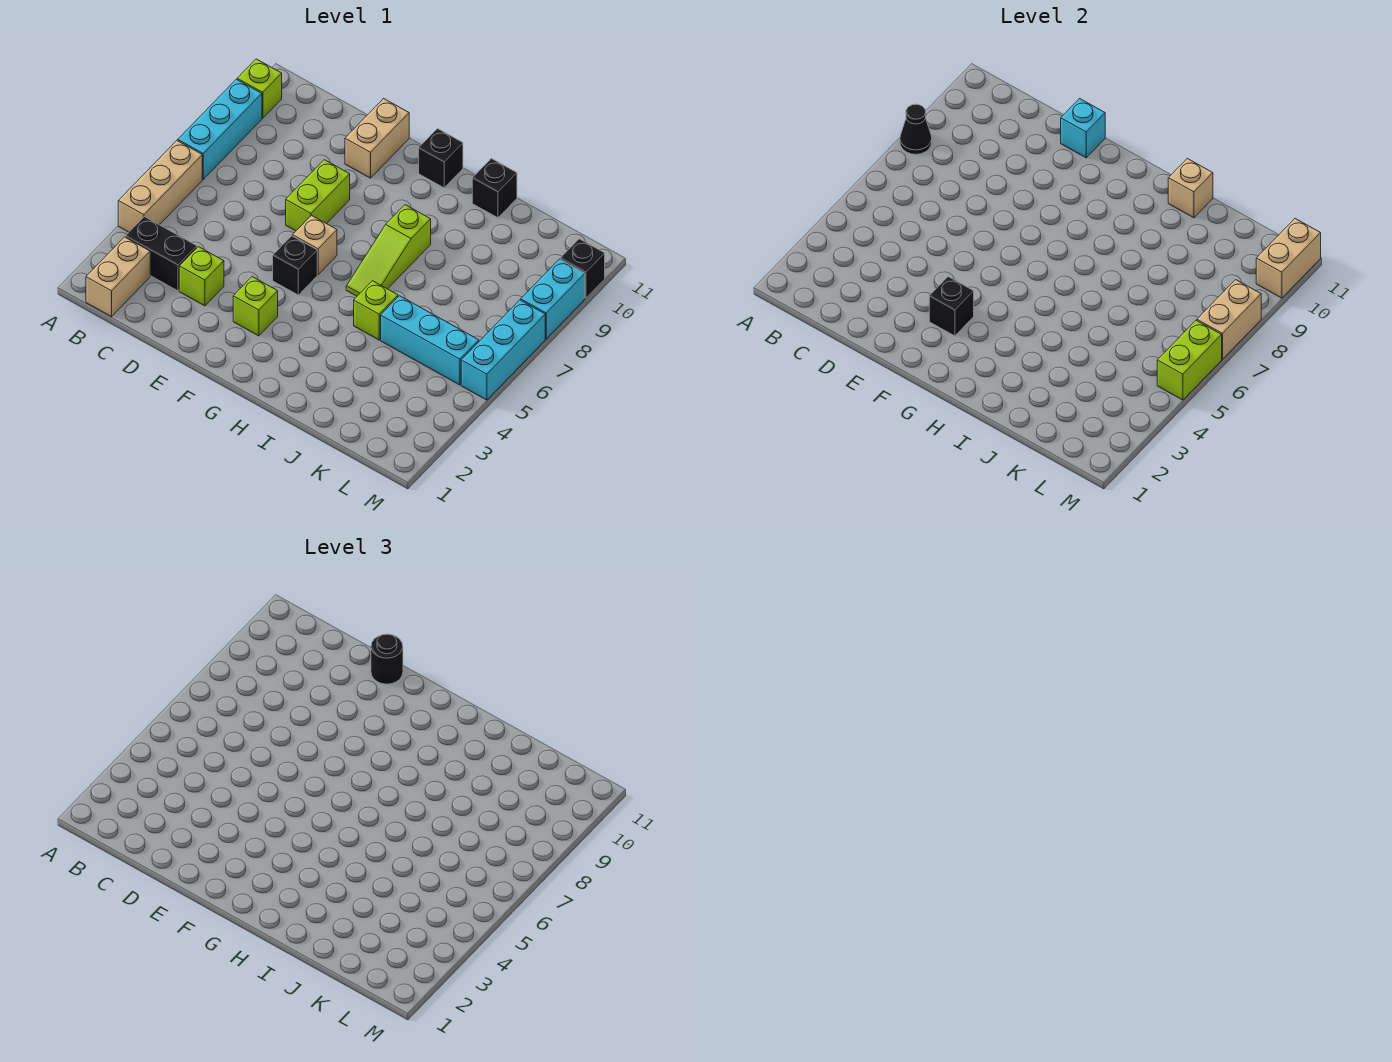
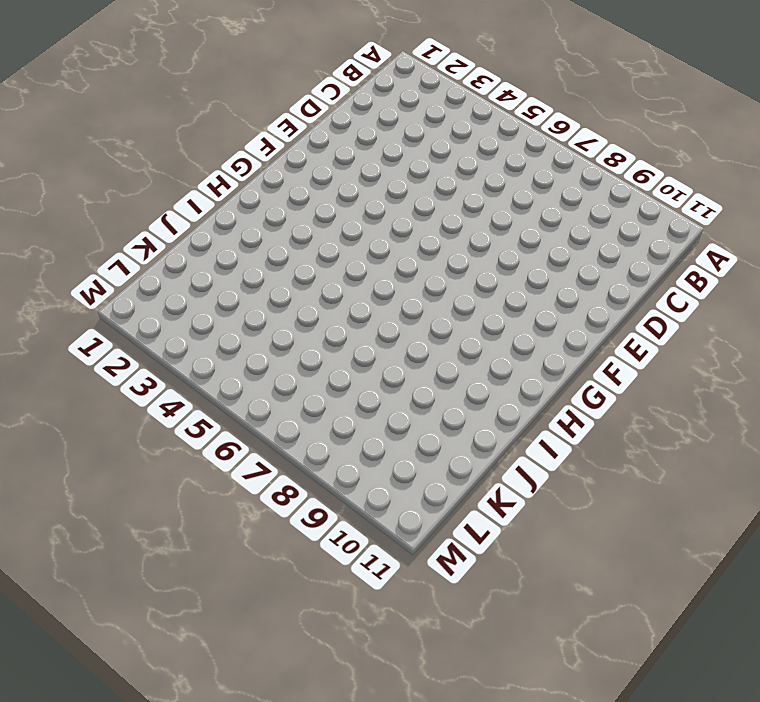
none -> tan 1x3 brick [118,141,202,232]
none -> cyan 1x3 brick [178,79,262,179]
none -> lime 1x1 brick [237,59,282,118]

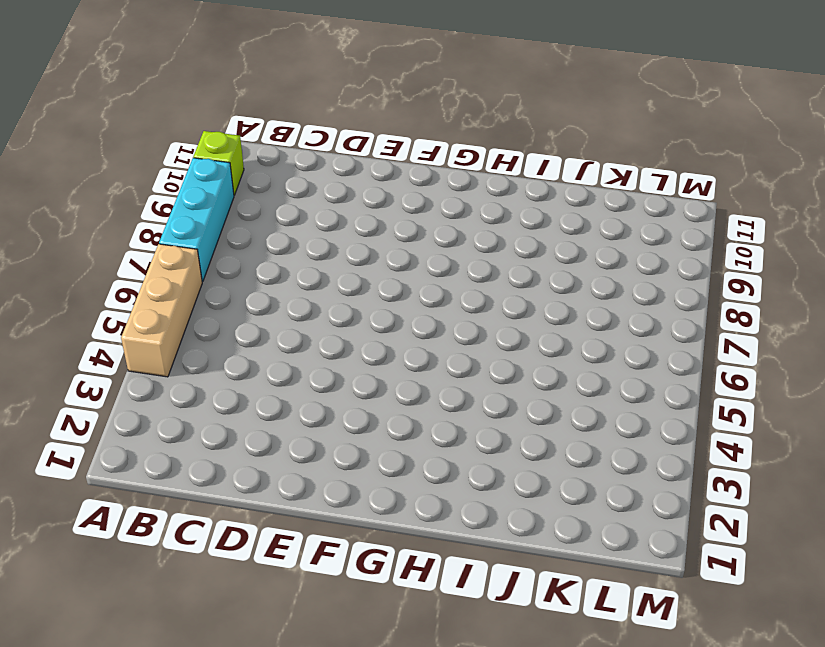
none -> tan 1x2 brick [86,237,150,317]
none -> black 1x2 brick [126,217,197,291]
none -> lime 1x1 brick [179,247,224,306]

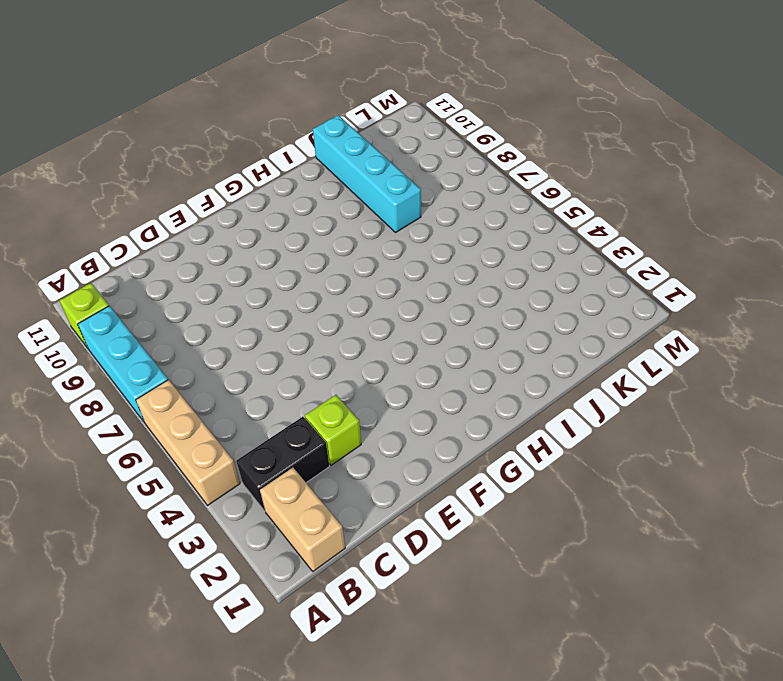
cyan 1x4 brick [313,115,421,232] -> none
none -> lime 1x2 brick [286,160,350,231]
none -> tan 1x2 brick [345,99,409,178]
none -> lime 1x1 brick [233,277,278,336]

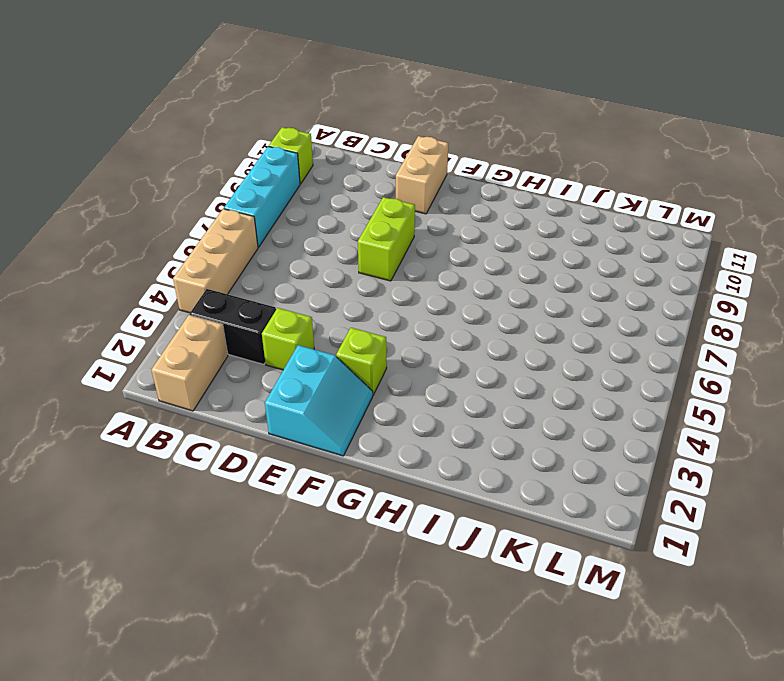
cyan 2x2 slope [265,345,373,456] -> none
none -> black 1x1 brick [273,236,317,295]
none -> tan 1x1 brick [293,215,337,275]
none -> black 1x1 brick [419,129,463,188]

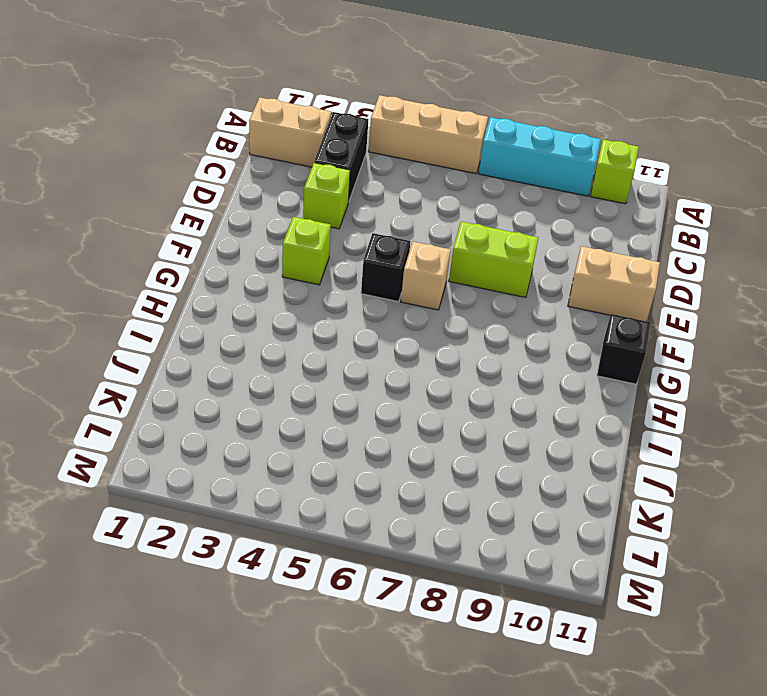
none -> lime 1x3 slope [346,205,431,296]
none -> lime 1x1 brick [354,281,398,340]
none -> black 1x1 brick [472,158,517,218]

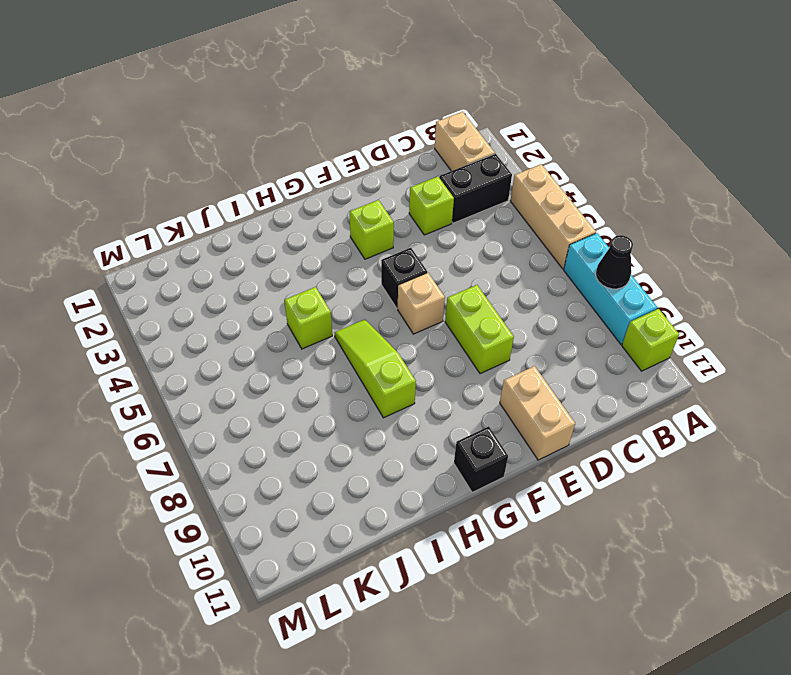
none -> black 1x1 brick [472,158,517,218]
none -> cyan 1x3 brick [381,296,479,385]
none -> cyan 1x3 brick [461,300,545,400]

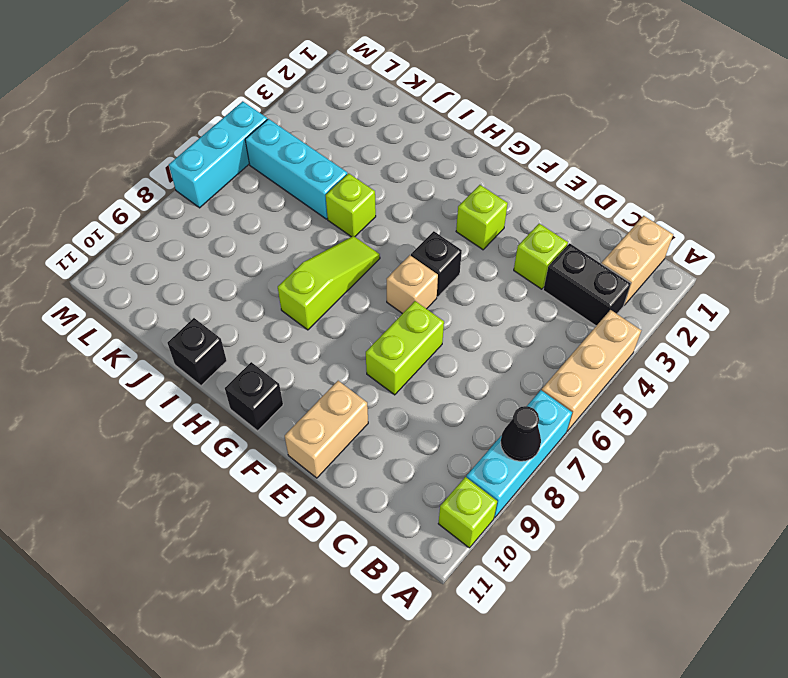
none -> cyan 1x2 brick [521,259,585,339]
none -> black 1x1 brick [560,239,605,298]
none -> cyan 1x1 brick [1061,99,1105,158]

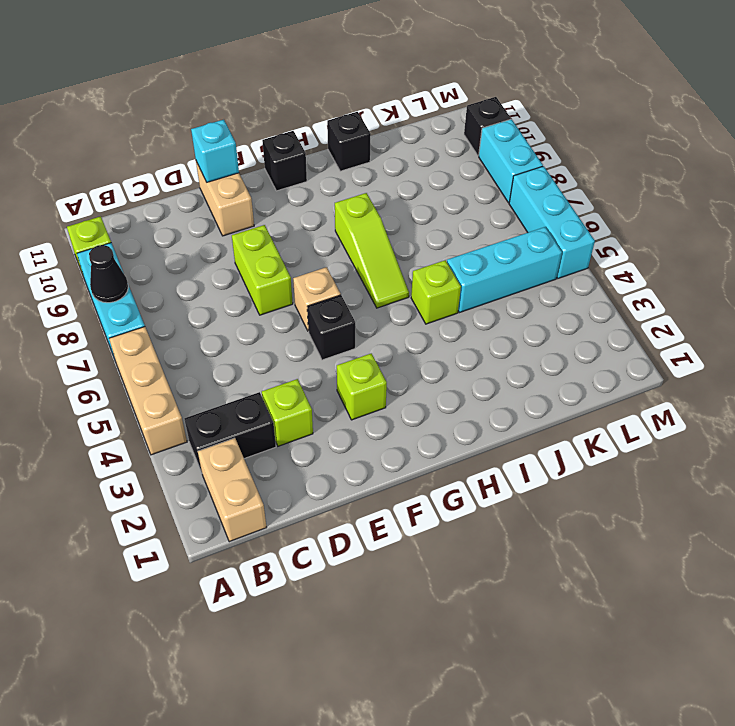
none -> black 1x1 brick [929,277,974,336]
none -> tan 1x1 brick [1168,158,1213,218]
none -> lime 1x2 brick [1157,321,1222,400]

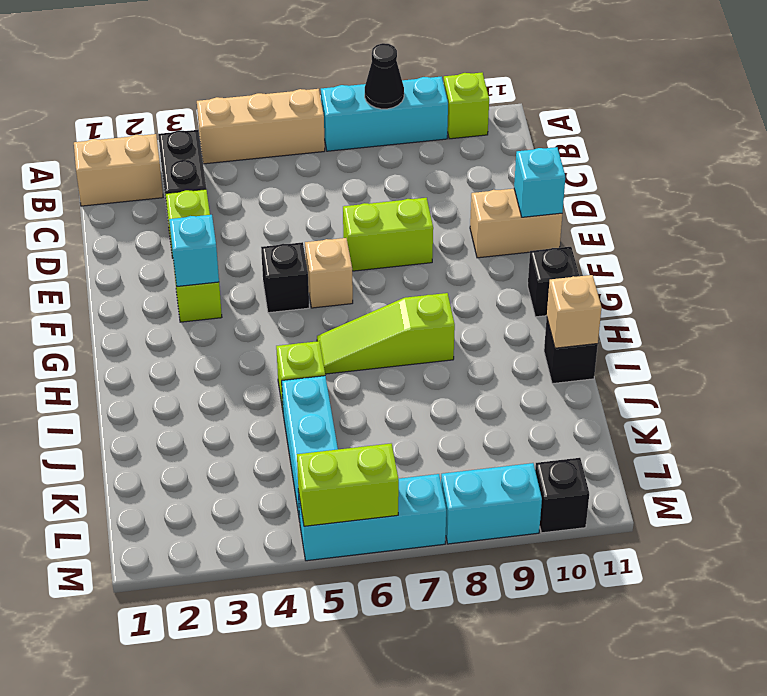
cyan 1x1 brick [169,215,219,287] -> black 1x1 brick [929,277,974,336]
none -> tan 1x2 brick [1197,280,1261,359]
none -> tan 1x2 brick [1256,219,1321,298]
none -> black 1x1 round brick [371,634,403,684]

